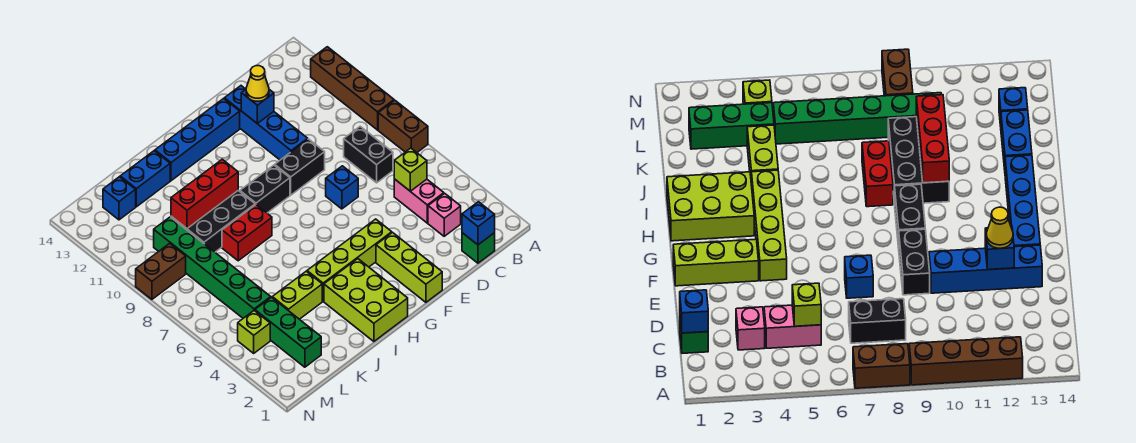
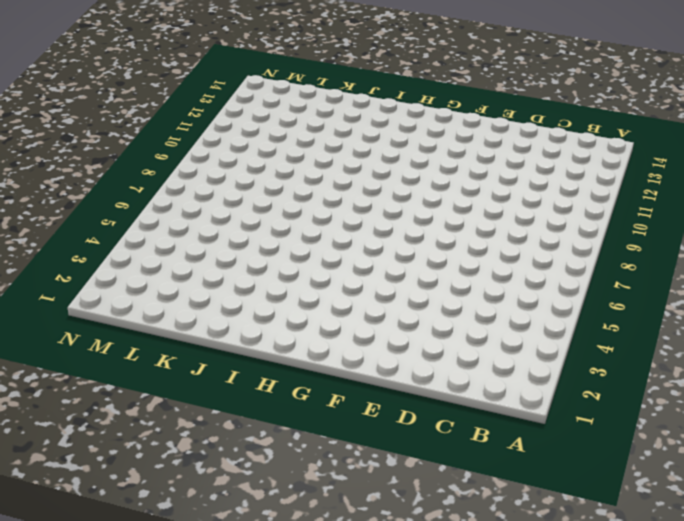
none -> brown 1x2 brick [378,100,428,152]
none -> brown 1x4 brick [311,47,394,130]
none -> green 1x1 brick [462,233,495,263]

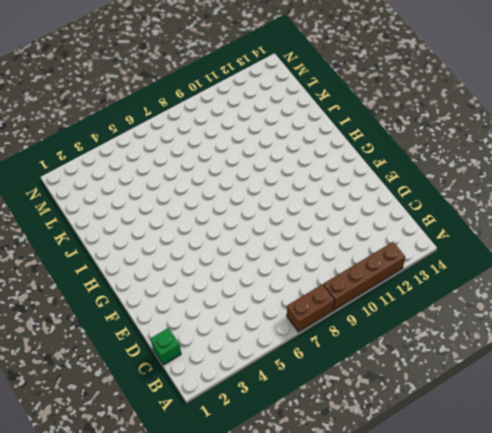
none -> pink 1x1 brick [428,193,461,236]
none -> pink 1x2 brick [394,179,444,223]
none -> black 1x2 brick [344,126,393,183]

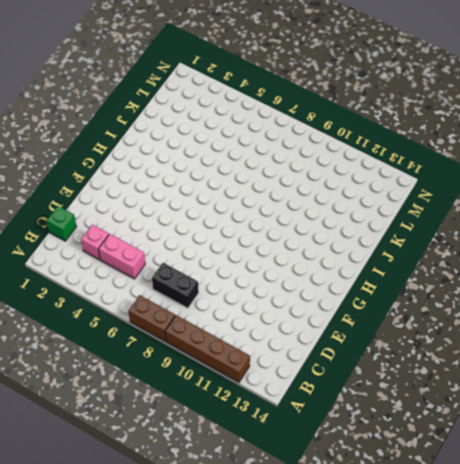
none -> blue 1x1 brick [326,166,358,209]
none -> black 1x2 brick [275,139,325,195]
none -> blue 1x4 brick [224,86,308,160]

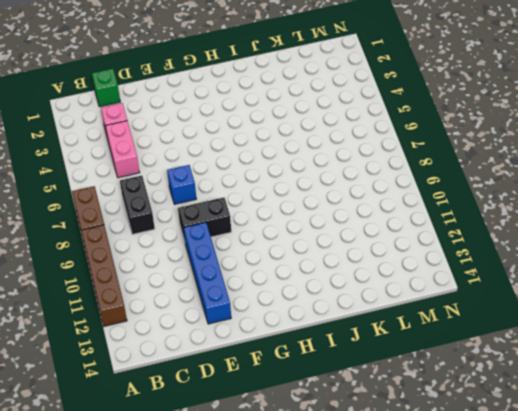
none -> lime 1x3 brick [376,233,442,302]
none -> lime 1x4 brick [307,219,392,301]
none -> blue 1x4 brick [155,99,240,181]

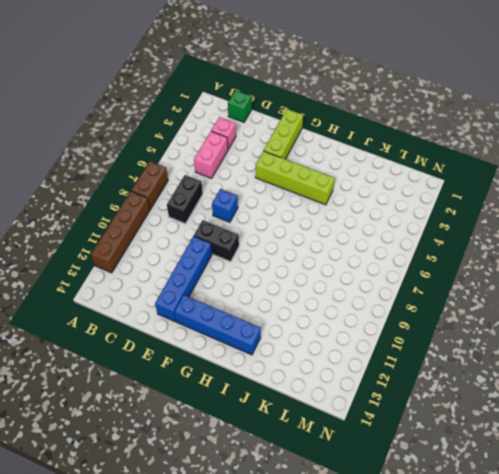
none -> black 1x2 brick [240,165,290,213]
none -> lime 2x3 brick [324,259,408,341]
none -> red 1x2 brick [222,205,272,261]

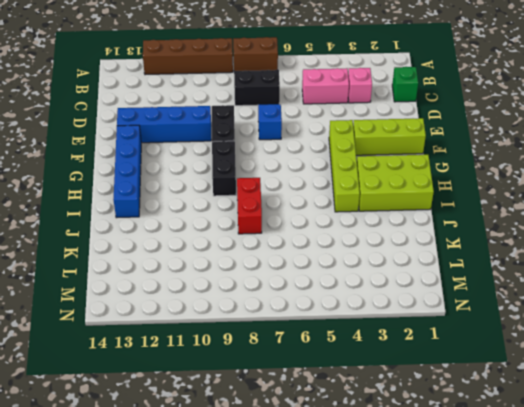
none -> black 2x3 brick [171,191,255,252]
none -> lime 1x2 brick [272,271,322,319]
none -> blue 1x2 brick [120,151,170,207]

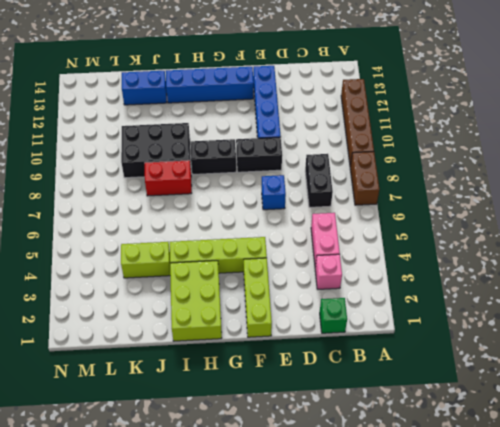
none -> green 1x3 brick [255,297,321,367]
none -> green 1x6 brick [154,217,271,318]
none -> blue 1x1 brick [103,177,136,220]

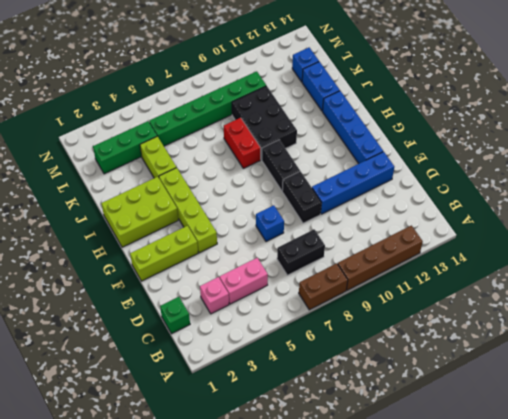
none -> lime 1x1 brick [238,311,270,353]
none -> brown 1x2 brick [136,243,186,299]
none -> blue 1x1 brick [462,202,495,245]

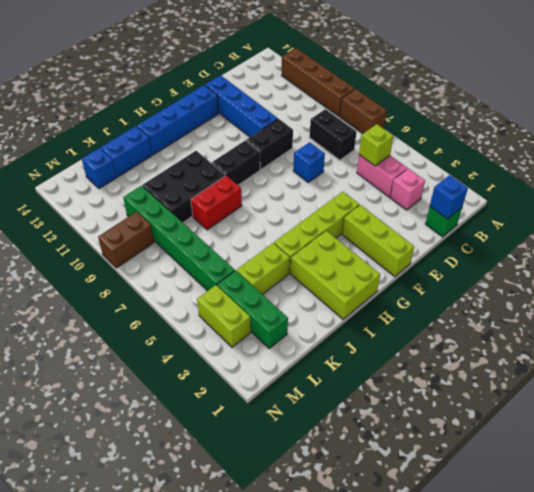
lime 1x2 brick [197,285,251,347] -> lime 1x1 brick [238,311,270,353]
none -> blue 1x1 brick [241,89,274,124]
none -> red 1x3 brick [171,159,238,228]
none -> yellow 1x1 cone [246,66,269,101]

